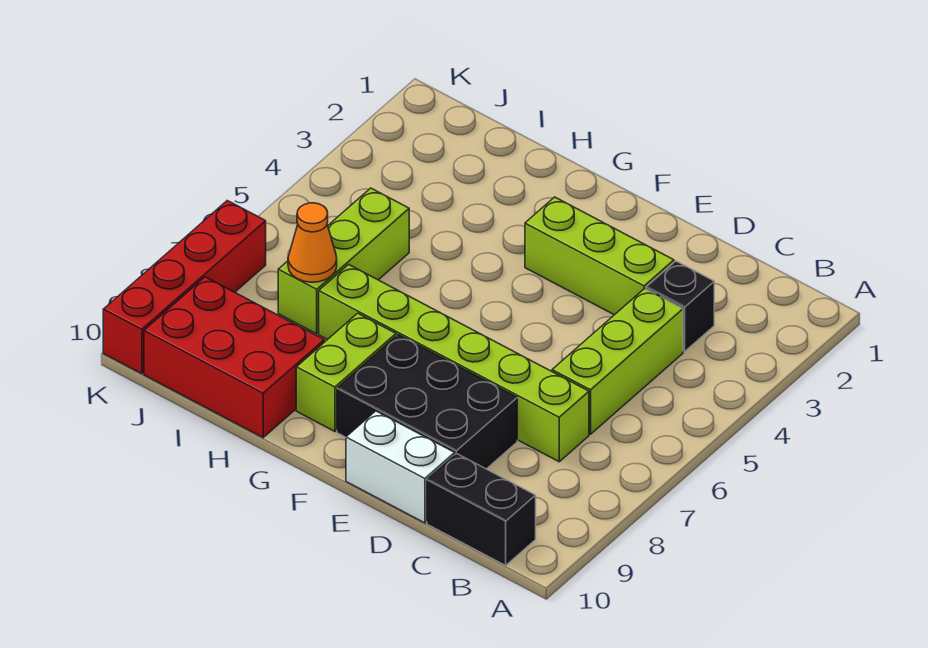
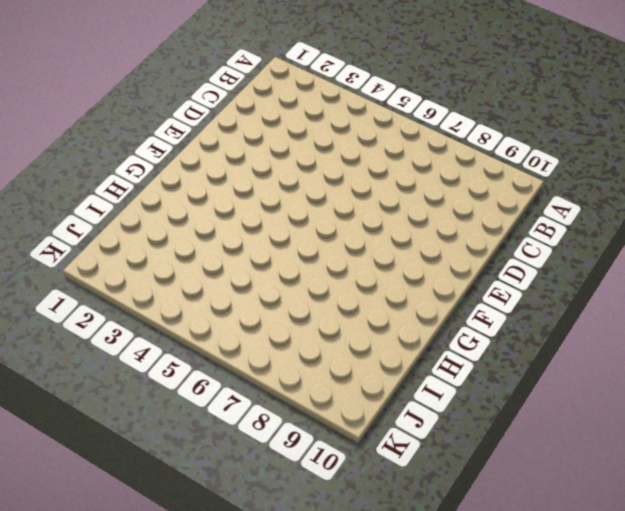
none -> black 1x2 brick [427,454,536,565]
none -> black 1x1 brick [646,261,714,352]
none -> lime 1x3 brick [552,289,683,434]

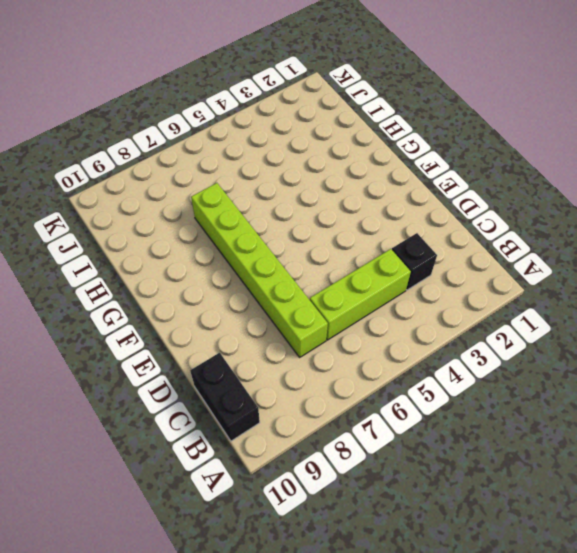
none -> lime 1x3 brick [525,197,674,315]
none -> black 2x3 brick [337,335,517,469]
none -> white 1x2 brick [346,411,455,523]

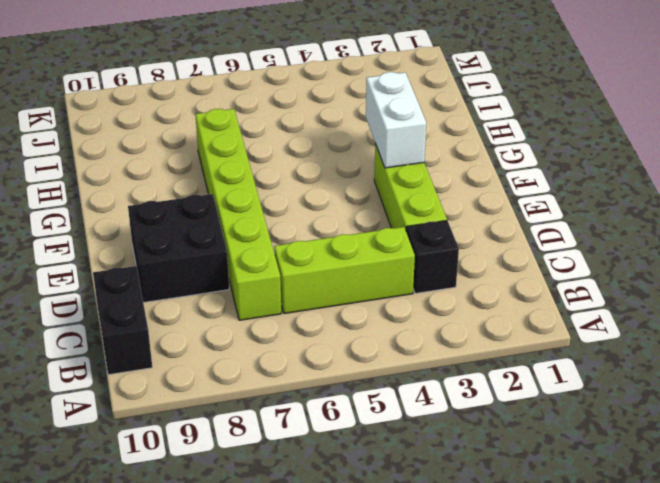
black 2x2 brick [128,194,229,303] -> black 2x3 brick [337,335,517,469]
white 1x2 brick [366,72,426,168] -> white 1x2 brick moved to [346,411,455,523]
none -> lime 1x2 brick [296,313,396,431]
none -> red 2x3 brick [144,277,324,438]
none -> lime 1x3 brick [278,188,409,334]

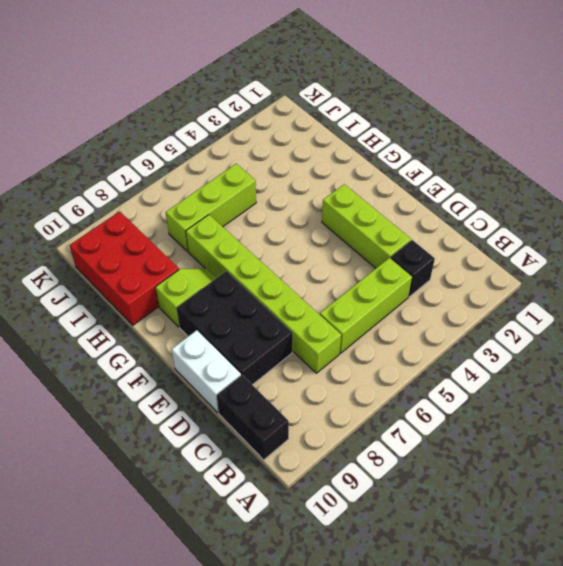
lime 1x2 slope [155,269,216,327] -> lime 1x2 brick [296,313,396,431]
none -> red 1x4 brick [103,201,266,374]
none -> orange 1x1 cone [288,203,337,282]

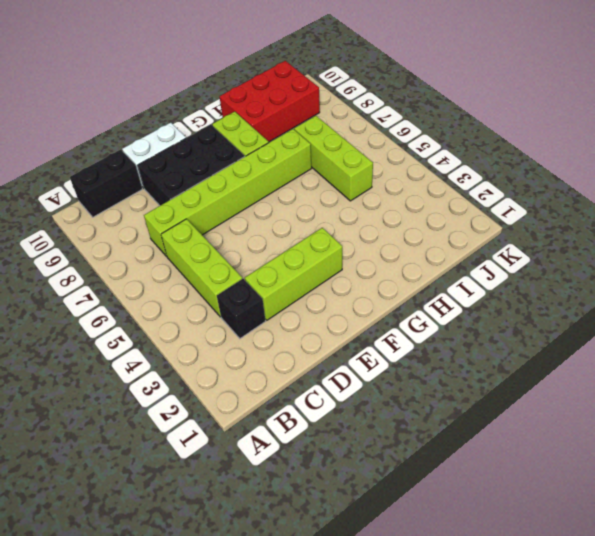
none -> red 1x4 brick [103,201,266,374]
none -> orange 1x1 cone [288,203,337,282]

